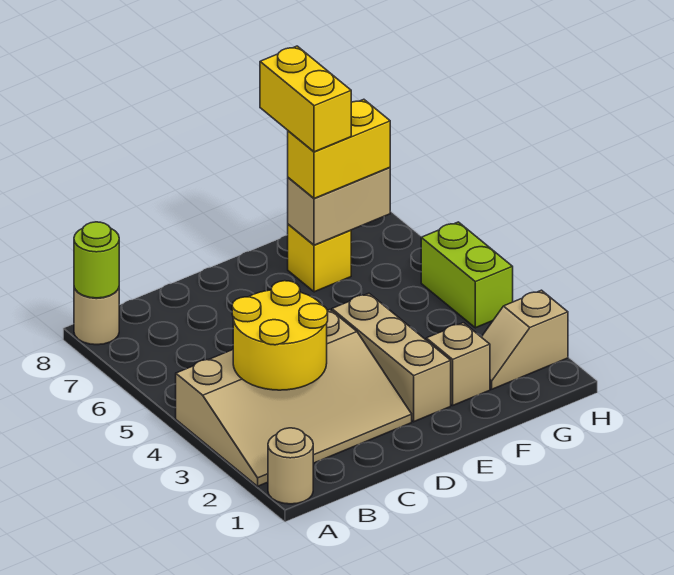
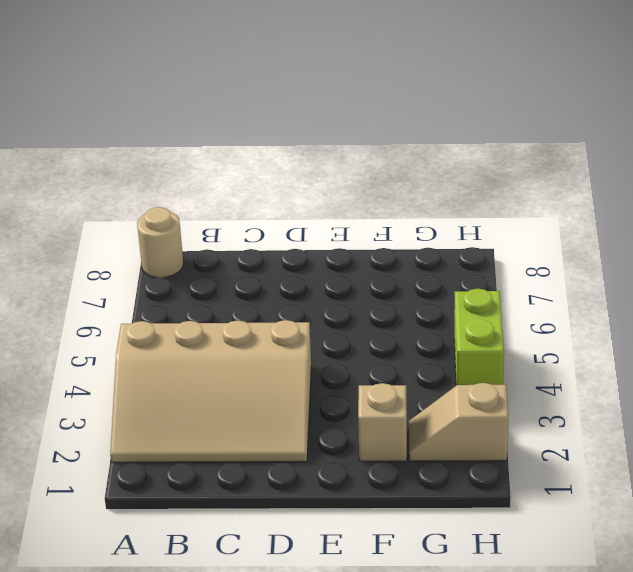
none -> tan 1x1 round brick [268,428,313,504]
none -> tan 1x3 brick [332,293,451,422]
none -> yellow 1x1 brick [288,224,351,292]

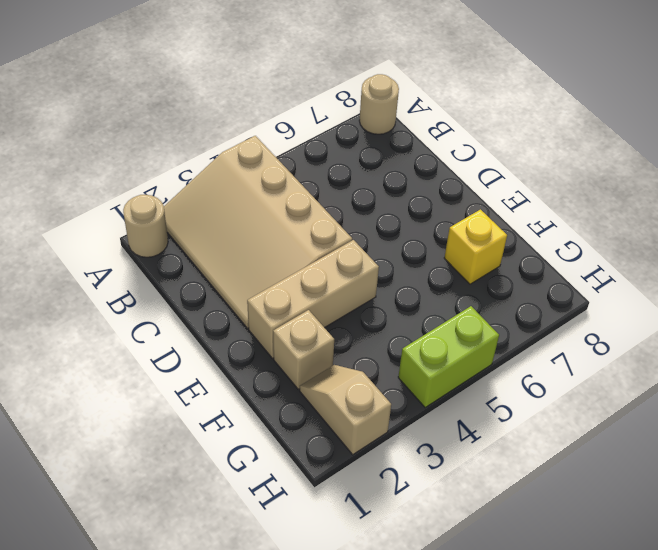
none -> lime 1x1 round brick [74,222,119,298]
none -> yellow 2x2 round brick [232,281,328,390]
none -> tan 1x2 brick [288,167,390,245]

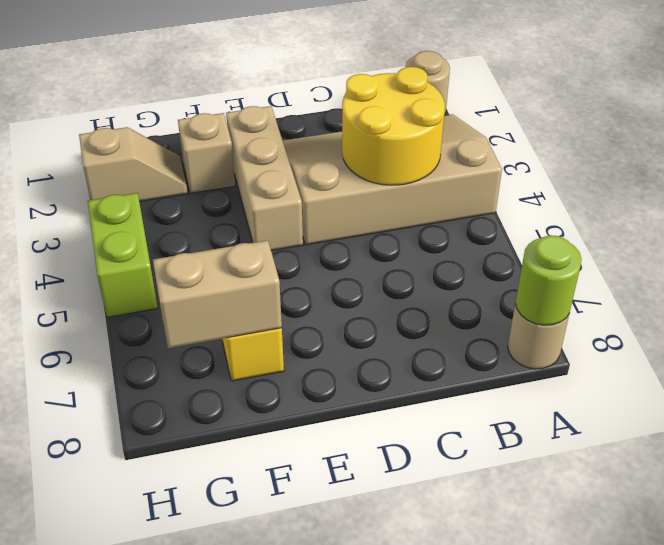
none -> yellow 1x2 brick [288,99,390,199]
none -> yellow 1x2 brick [260,46,351,152]

